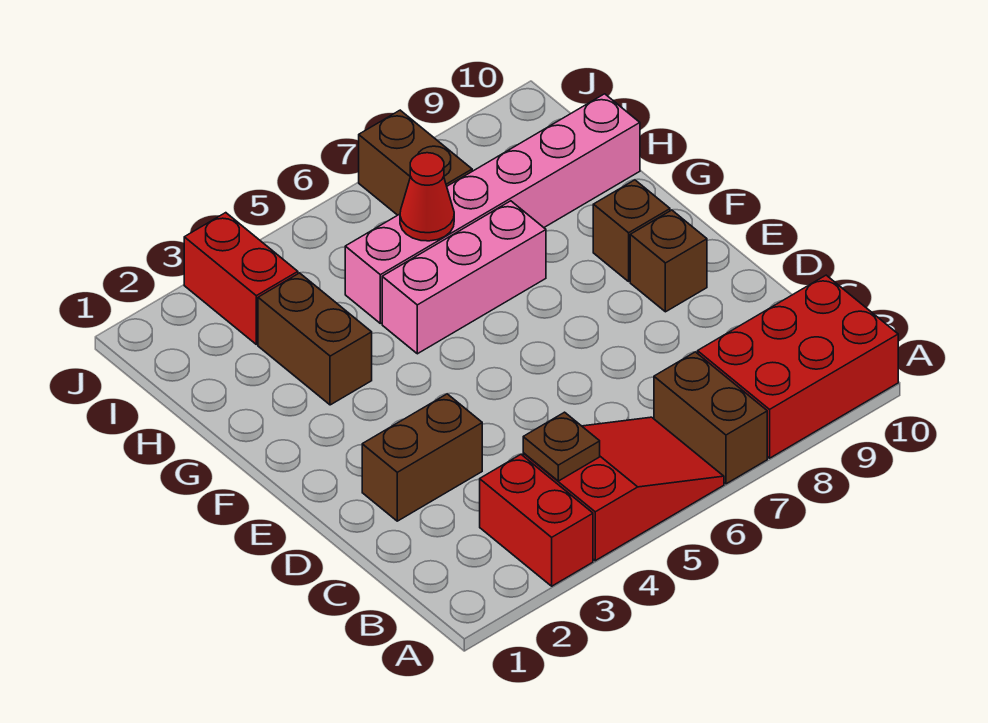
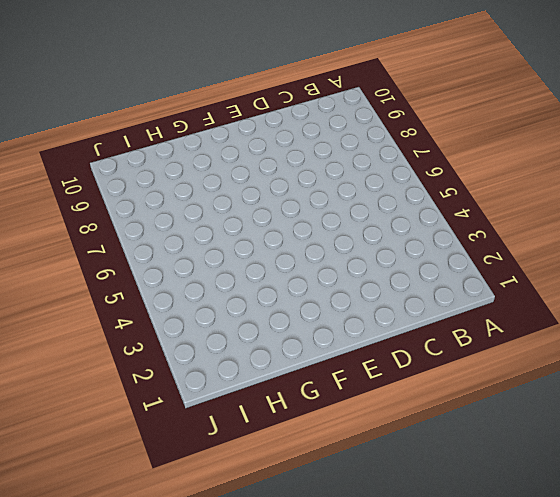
none -> red 1x2 brick [480,454,593,586]
none -> red 2x3 slope [523,417,724,561]
none -> brown 1x2 brick [654,352,767,484]

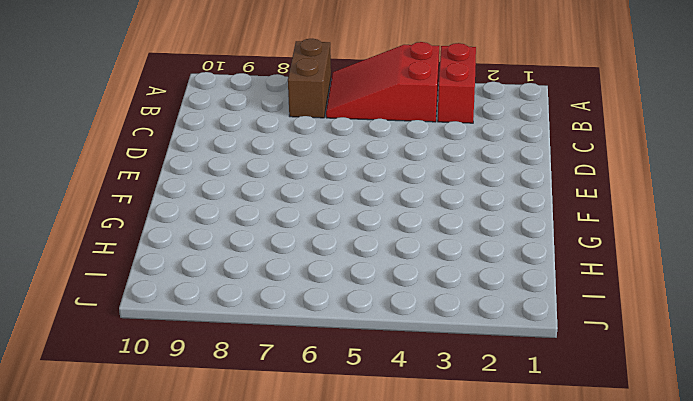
none -> red 2x3 brick [698,275,898,458]
none -> brown 1x2 brick [362,394,482,521]
none -> brown 1x1 brick [630,210,707,312]

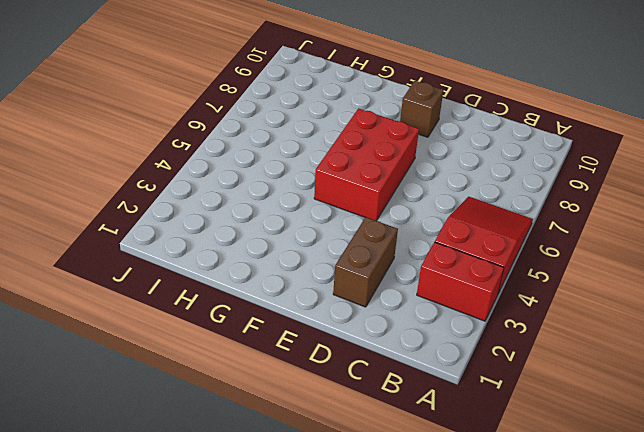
red 2x3 brick [314,108,419,221] -> red 2x3 brick moved to [698,275,898,458]
none -> brown 1x2 brick [654,352,767,484]
none -> brown 1x1 brick [593,180,670,281]
none -> brown 1x2 brick [258,273,372,405]

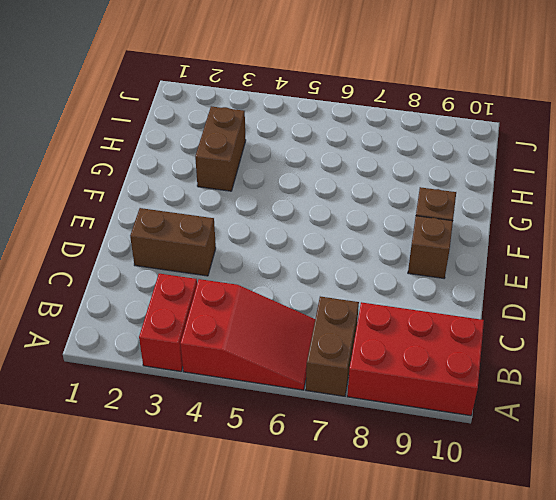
none -> pink 1x3 brick [382,201,546,354]
none -> pink 1x6 brick [345,94,640,323]
none -> red 1x2 brick [184,213,298,344]

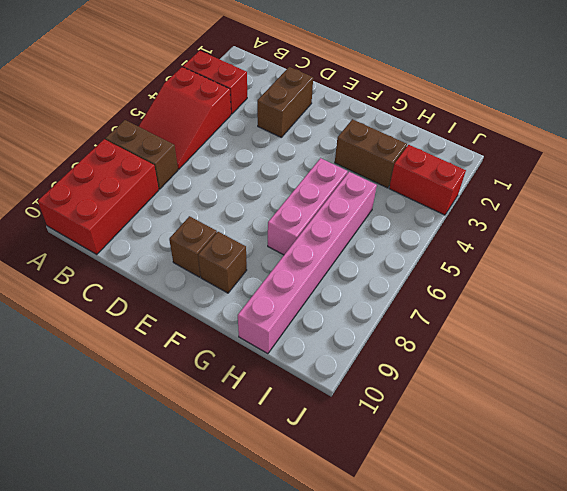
none -> brown 1x2 brick [359,110,472,215]
none -> brown 1x1 plate [523,412,600,481]
none -> red 1x1 cone [400,153,454,241]

